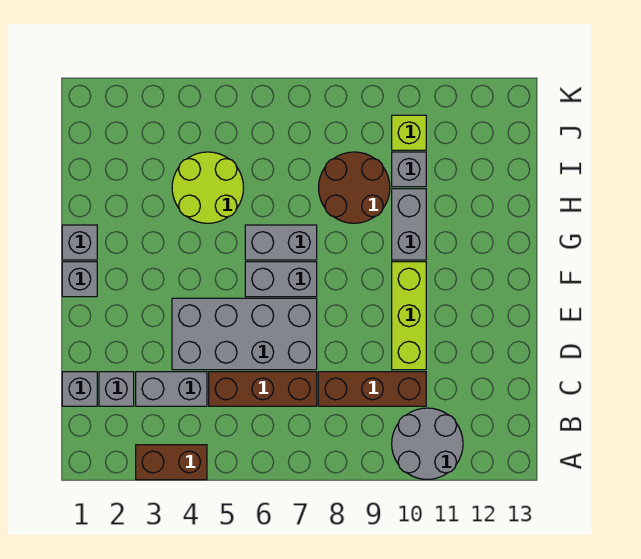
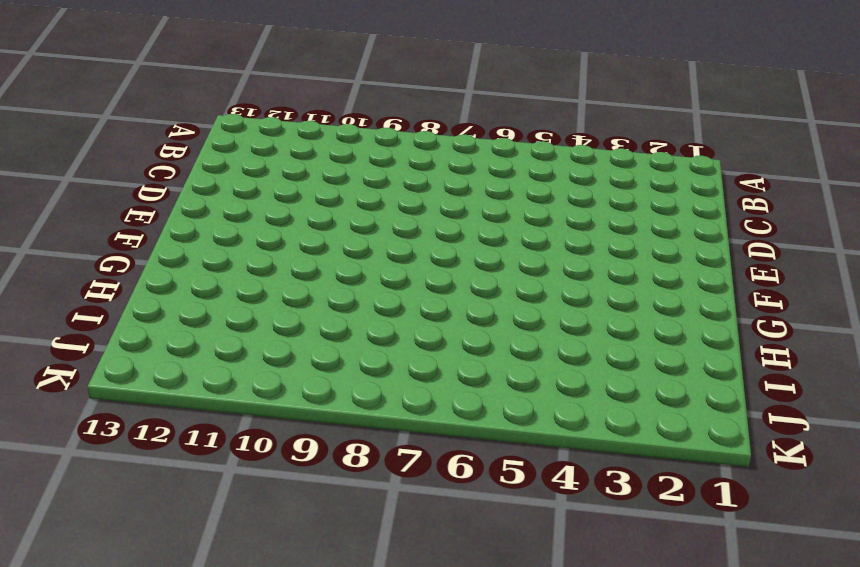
none -> brown 1x2 brick [136,445,207,480]
none -> grey 2x2 round brick [392,408,463,479]
none -> grey 1x1 brick [62,372,97,406]

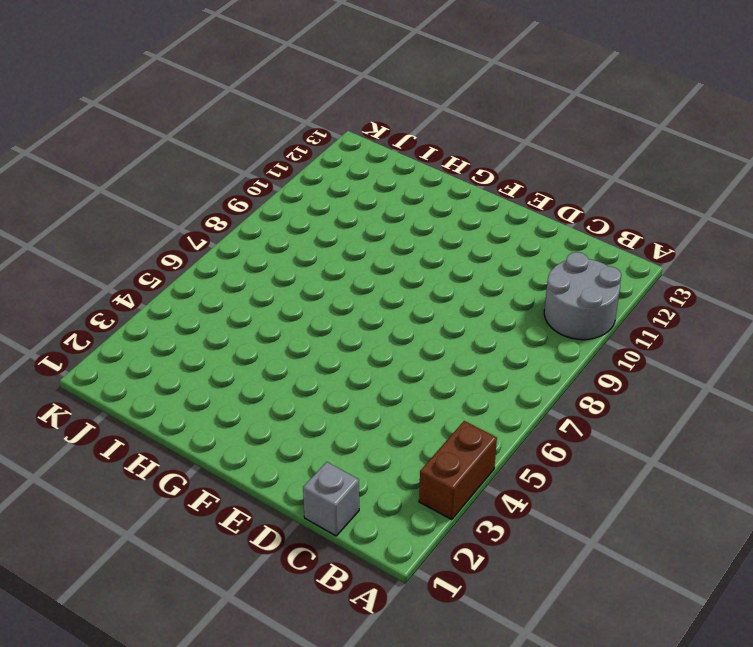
none -> grey 1x1 brick [99,372,134,406]
none -> grey 1x2 brick [136,372,207,406]
none -> brown 1x3 brick [209,372,317,406]

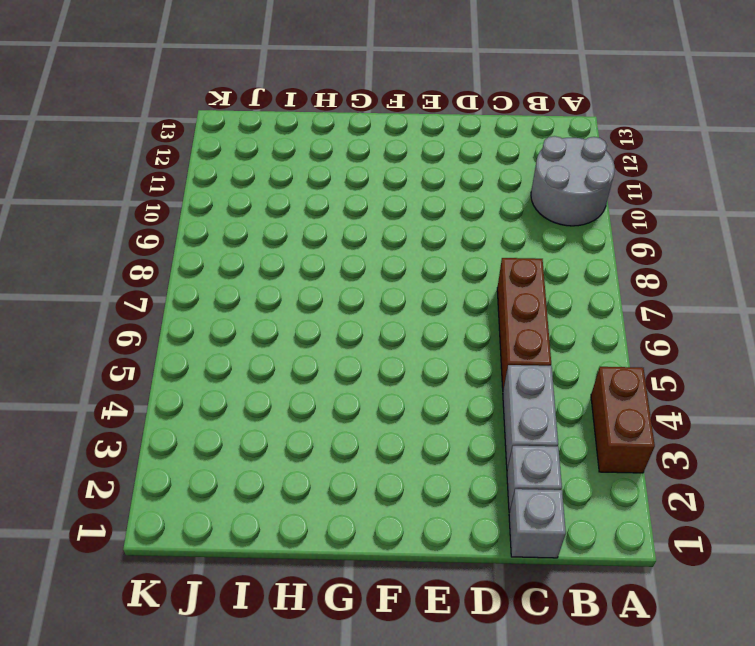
none -> brown 1x3 brick [318,372,426,406]
none -> grey 2x4 brick [172,298,317,370]
none -> lime 1x3 brick [392,262,426,370]

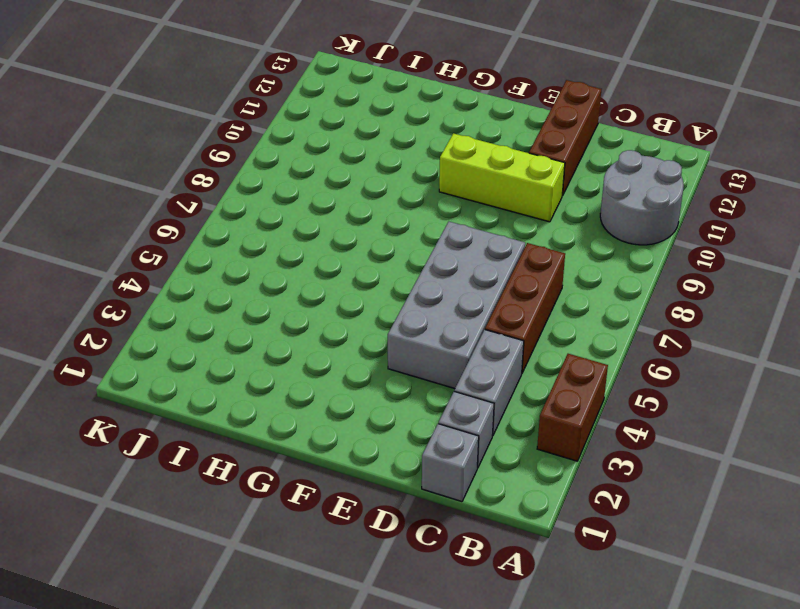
brown 1x3 brick [529,80,601,196] -> brown 1x3 brick moved to [318,372,426,406]
none -> grey 1x1 brick [62,262,97,297]
none -> grey 1x2 brick [245,262,317,297]
none -> grey 1x1 brick [62,225,97,260]

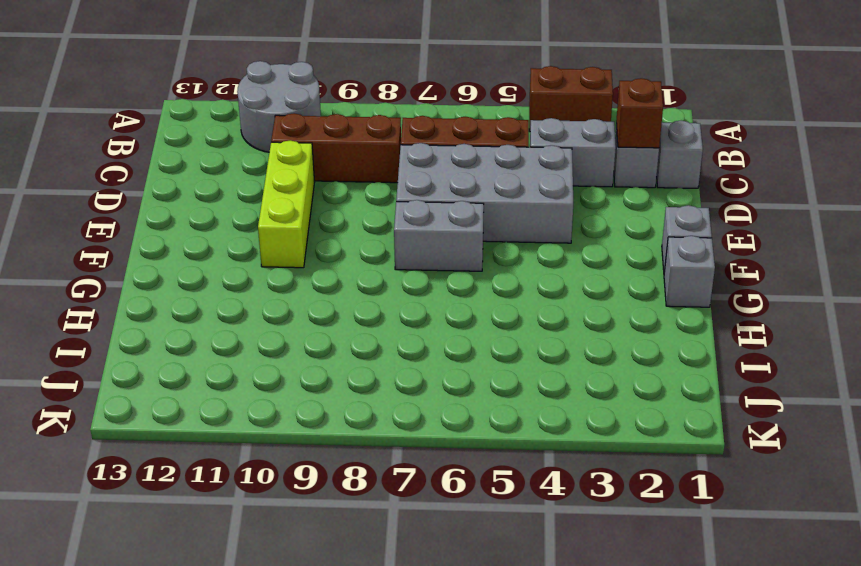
brown 1x1 brick [616,78,663,148] -> none
none -> grey 1x2 brick [245,225,317,260]
none -> grey 1x2 brick [392,189,426,260]
none -> lime 2x2 round brick [172,152,244,223]

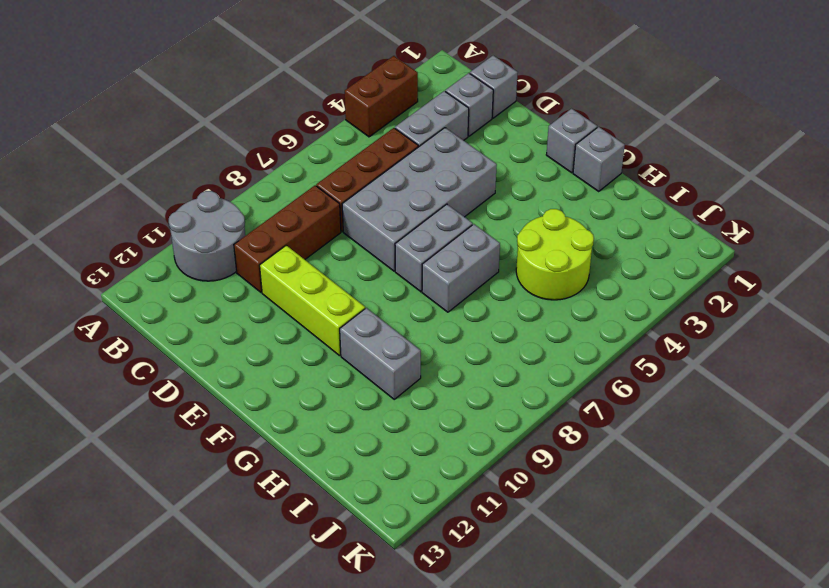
none -> brown 2x2 round brick [319,152,390,223]
none -> grey 1x1 brick [392,152,426,187]
none -> lime 1x1 brick [392,115,426,150]

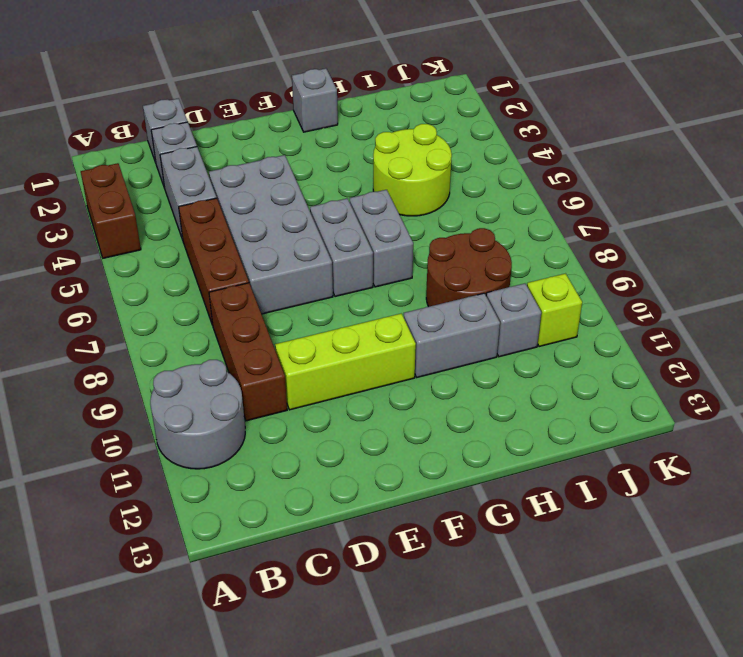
none -> grey 1x1 brick [62,262,97,297]

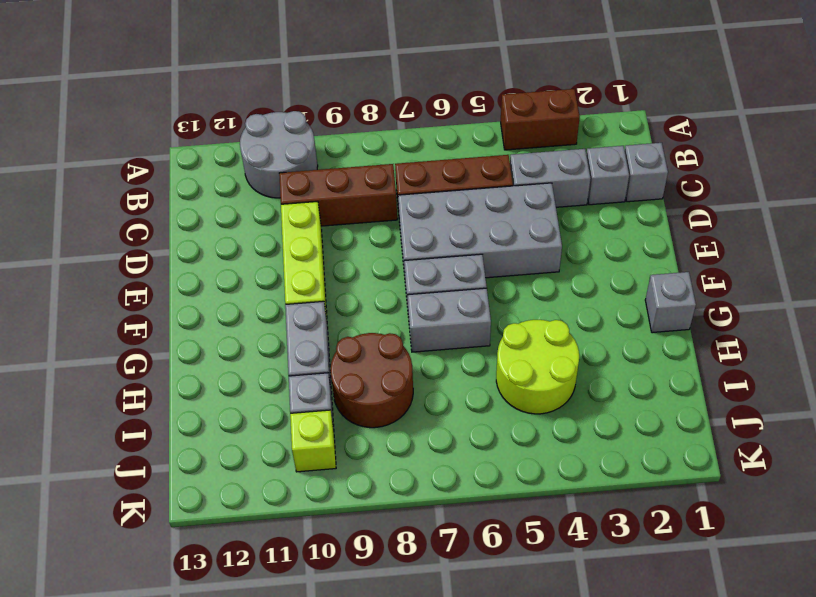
none -> grey 1x1 brick [62,262,97,297]

